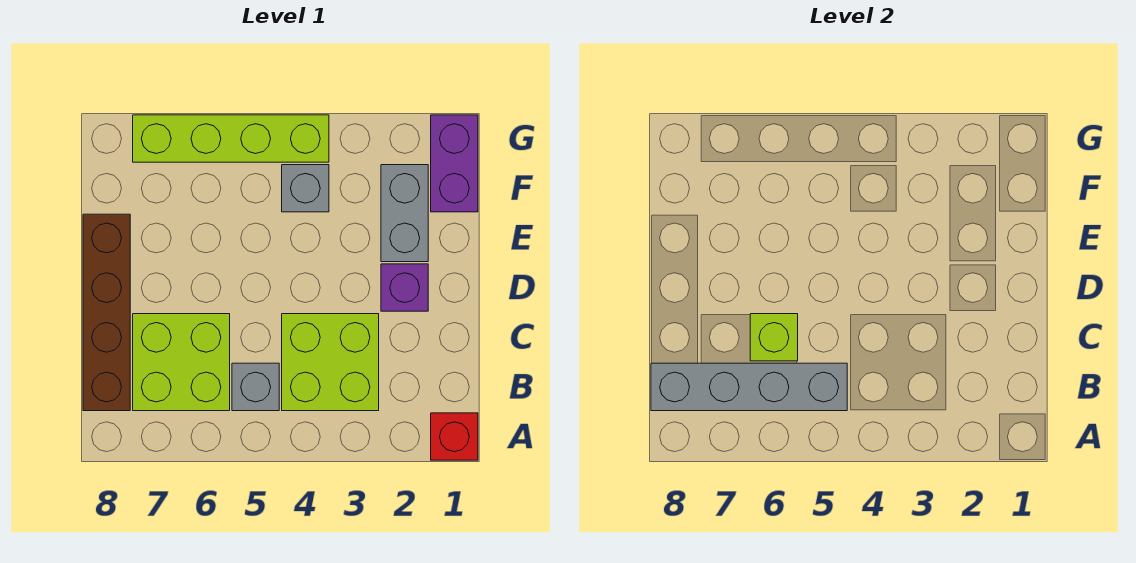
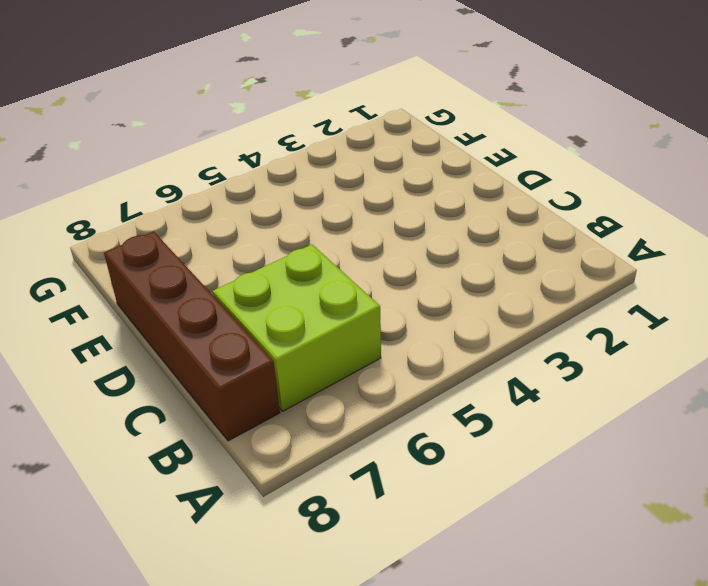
none -> red 1x1 brick [431,413,478,460]
none -> lime 2x2 brick [282,314,379,411]
none -> grey 1x1 brick [232,363,279,411]

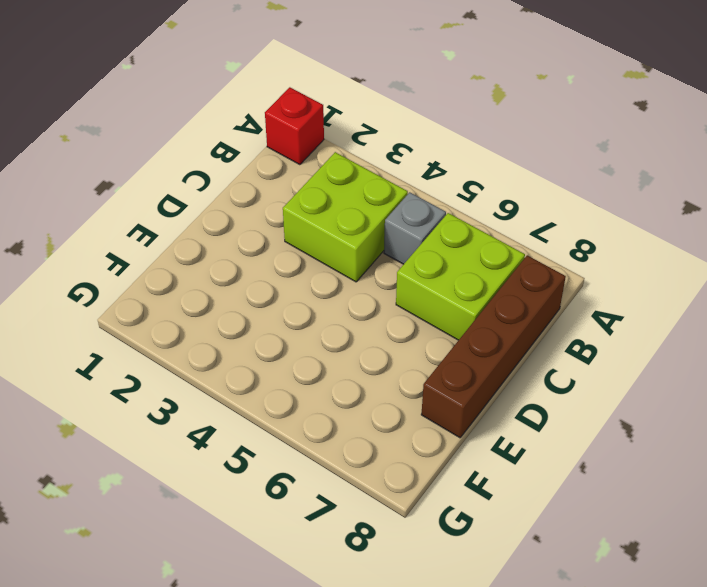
none -> purple 1x1 brick [381,264,428,311]
none -> grey 1x2 brick [381,165,428,262]
none -> purple 1x2 brick [431,115,478,212]

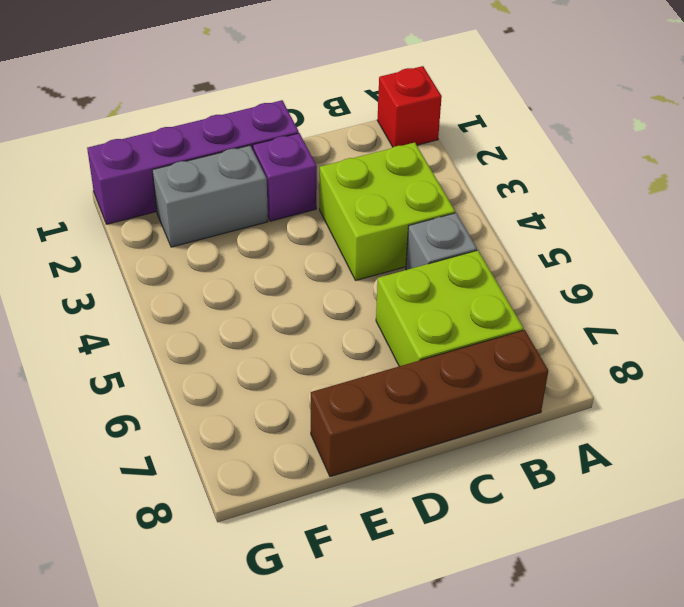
purple 1x4 brick [87,100,299,224] -> purple 1x2 brick [431,115,478,212]
none -> grey 1x1 brick [282,165,329,212]
none -> lime 1x4 brick [133,115,329,162]
none -> grey 1x4 brick [651,363,847,411]

